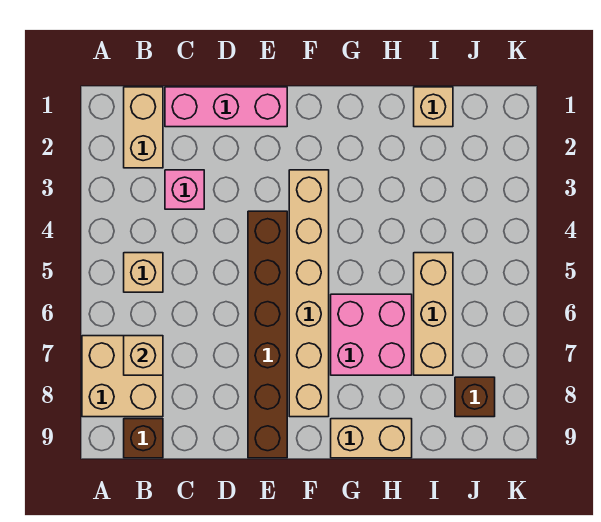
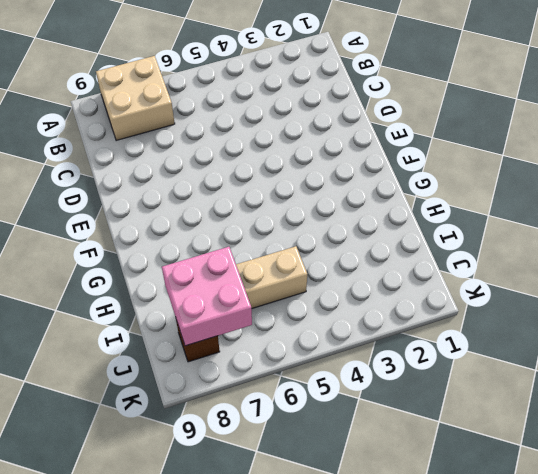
pink 2x2 brick [162,247,252,346] -> pink 2x2 brick moved to [331,294,412,375]
none -> tan 1x2 brick [124,87,163,168]
none -> tan 1x1 brick [124,253,163,292]
none -> brown 1x1 brick [124,419,163,458]

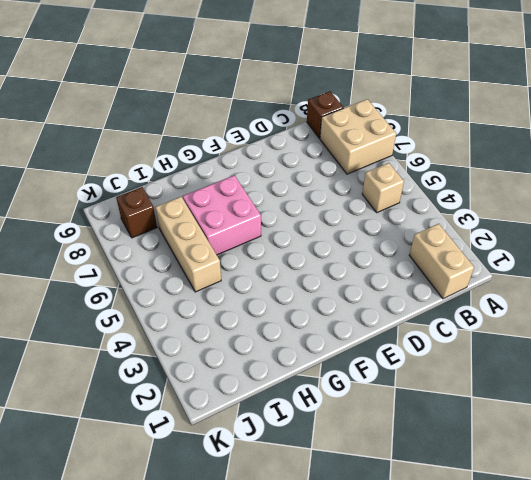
none -> pink 1x3 brick [165,87,287,127]
none -> pink 1x1 brick [165,170,204,209]
none -> brown 1x6 brick [248,211,287,458]

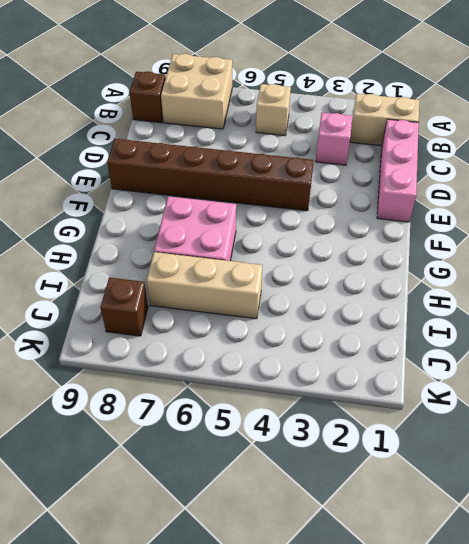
none -> tan 1x6 brick [289,170,329,417]
none -> tan 1x2 brick [331,419,412,458]
none -> tan 1x1 brick [414,87,453,127]

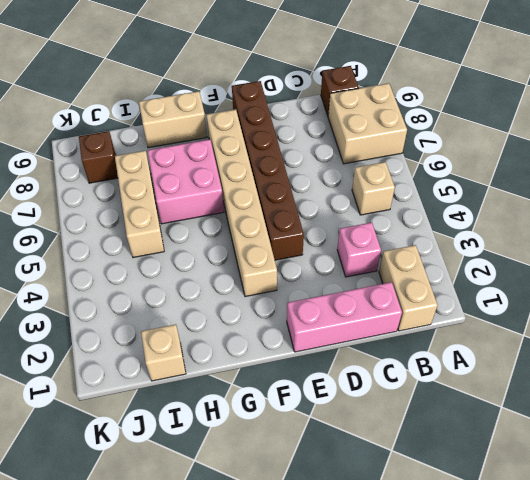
none -> tan 1x1 brick [124,336,163,375]

